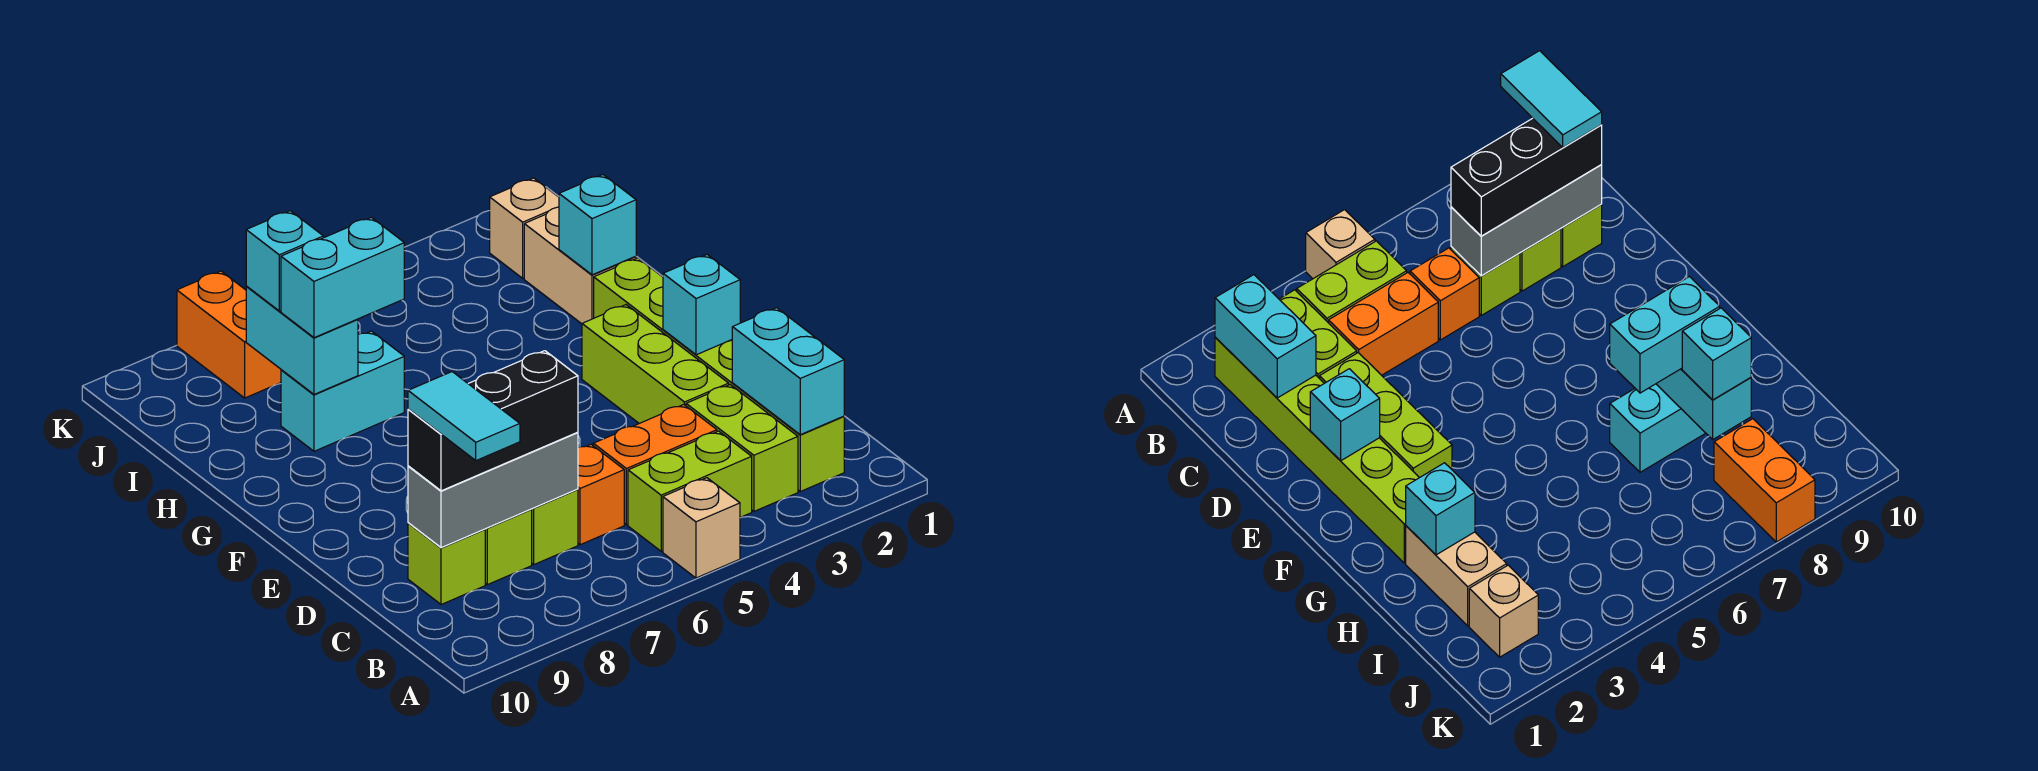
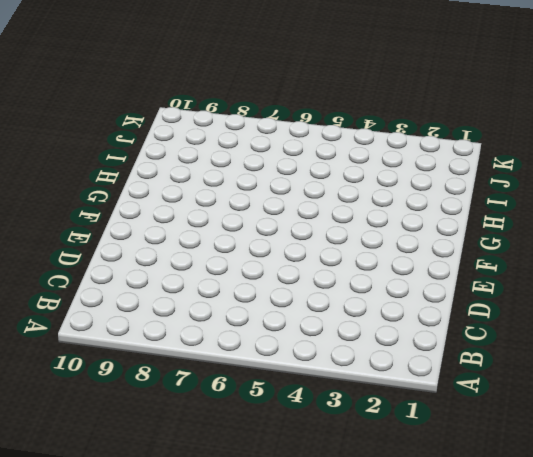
none -> tan 1x1 brick [663,478,740,578]
none -> lime 1x6 brick [594,258,844,491]
none -> lime 1x2 brick [686,385,798,511]

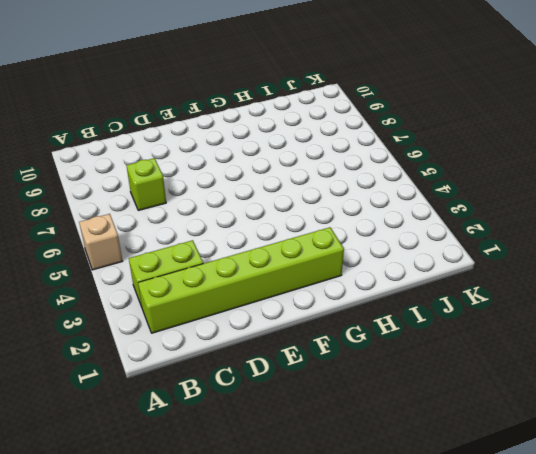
none -> lime 1x2 brick [628,431,752,551]
none -> orange 1x2 brick [593,405,717,525]
none -> orange 1x1 brick [578,444,624,545]

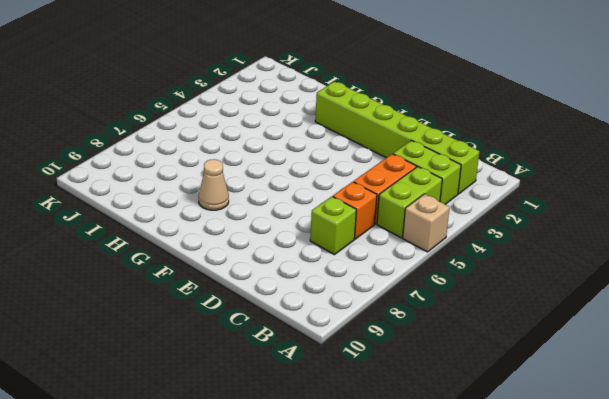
tan 1x1 cone [199,159,229,210] -> none
none -> lime 1x1 brick [485,509,532,585]
none -> lime 1x1 brick [408,523,485,605]
none -> lime 1x3 brick [582,305,729,423]

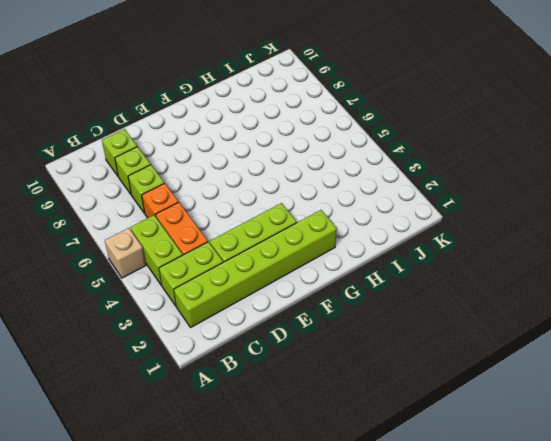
none -> tan 1x2 brick [524,207,636,324]
none -> cyan 1x2 brick [281,331,404,451]
none -> tan 1x1 brick [490,178,559,278]

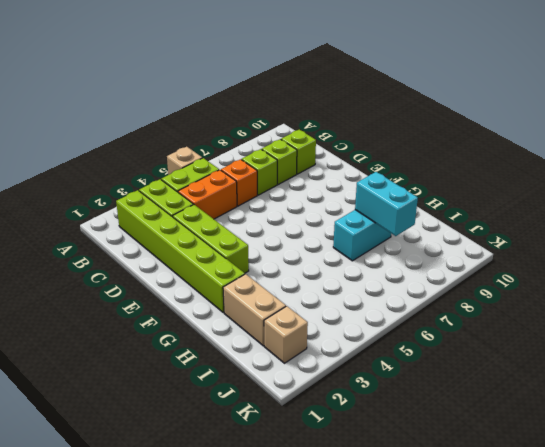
none -> orange 1x2 brick [177,271,281,398]
none -> cyan 1x2 brick [732,308,844,435]
none -> grey 1x3 brick [408,432,578,548]

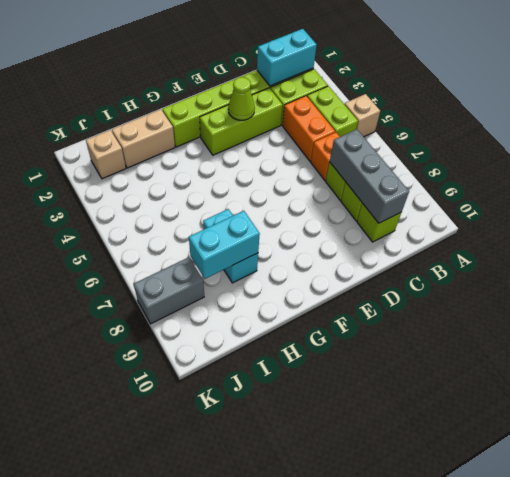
lime 1x1 cone [228,77,255,120] -> none
grey 1x2 brick [134,257,204,324] -> orange 1x2 brick [177,271,281,398]
none -> cyan 1x1 brick [663,255,740,355]
none -> cyan 1x1 brick [559,175,636,275]
none -> black 1x3 brick [408,351,578,491]

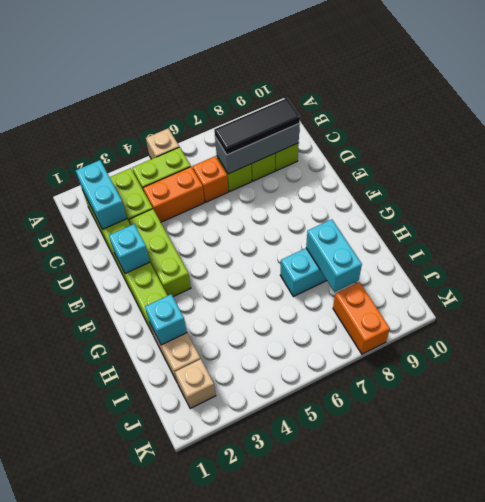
black 1x3 tile [214,98,300,155] -> black 1x3 brick [408,351,578,491]
none -> cyan 1x2 brick [281,217,404,338]
none -> cyan 1x1 brick [246,211,323,311]
none -> cyan 1x2 tile [408,372,520,461]

